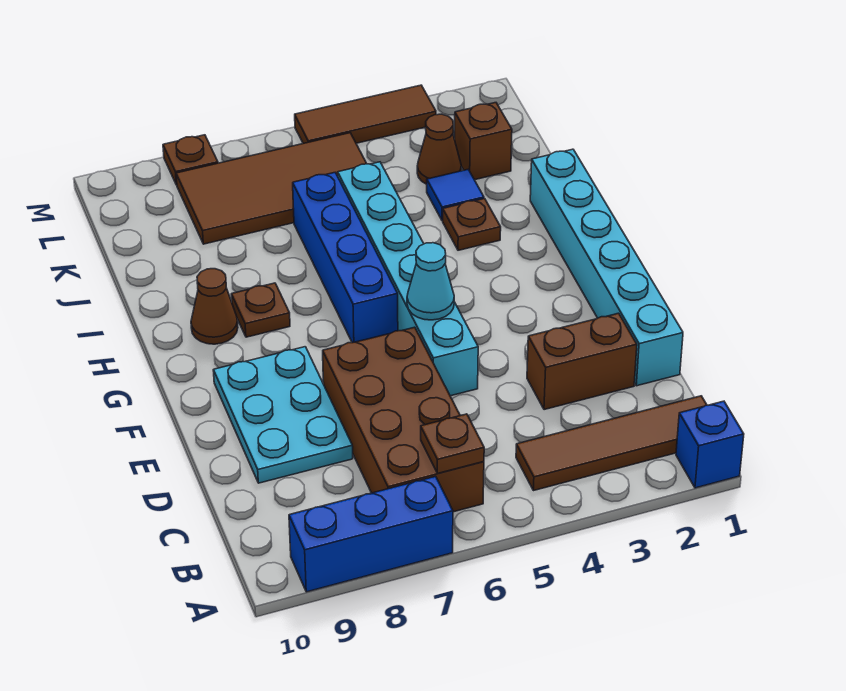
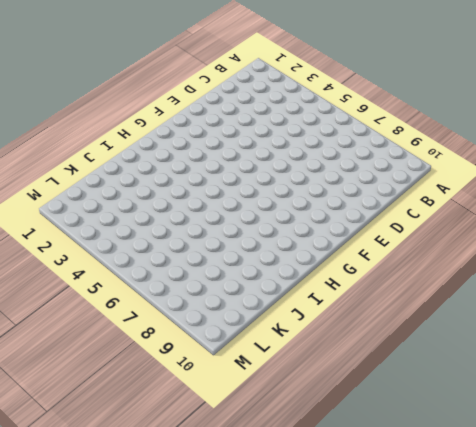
none -> blue 1x1 brick [676,401,744,488]
none -> blue 1x3 brick [289,476,453,592]
none -> brown 1x4 tile [516,396,707,491]

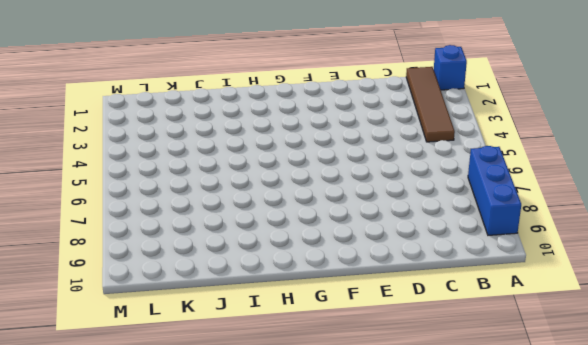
none -> brown 2x4 brick [323,327,484,512]
none -> cyan 1x6 brick [530,149,683,386]
none -> brown 1x2 brick [527,313,637,410]

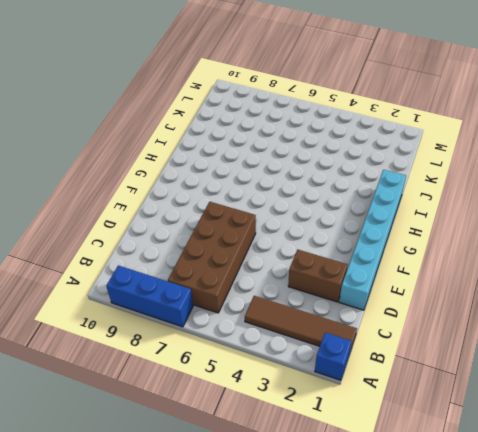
none -> cyan 2x3 plate [213,347,353,483]
none -> cyan 1x6 brick [338,162,478,396]
none -> blue 1x4 brick [293,173,398,343]

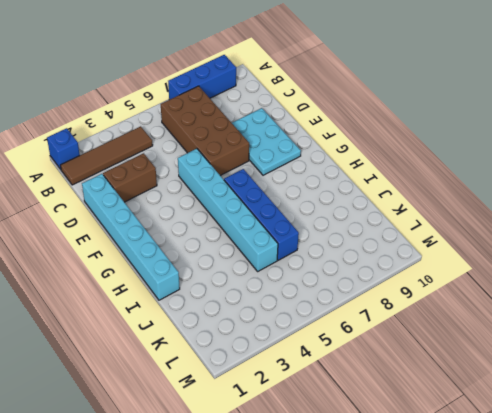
none -> brown 1x1 plate [231,283,290,337]
none -> brown 1x1 cone [191,269,238,344]
none -> brown 1x1 plate [443,199,501,250]

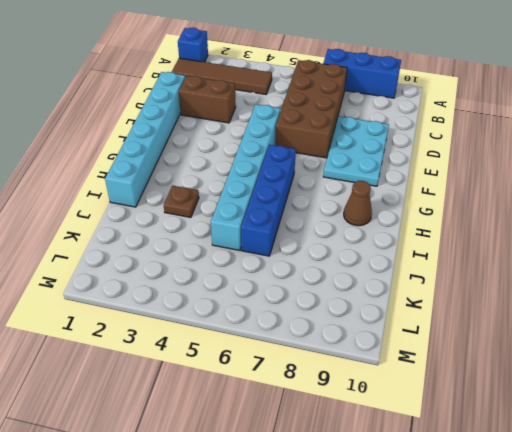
none -> brown 1x1 plate [231,283,290,337]
none -> blue 1x1 tile [427,170,484,221]
none -> brown 1x1 brick [455,103,512,180]

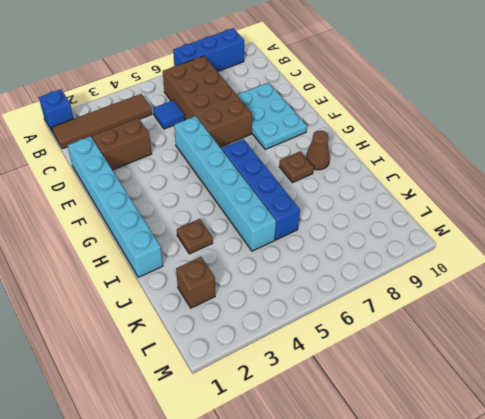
blue 1x1 tile [153,100,185,129] -> blue 1x1 tile moved to [427,170,484,221]
none -> brown 1x1 cone [417,114,461,184]
none -> brown 2x4 tile [176,133,367,244]
none -> brown 1x3 tile [295,85,436,144]

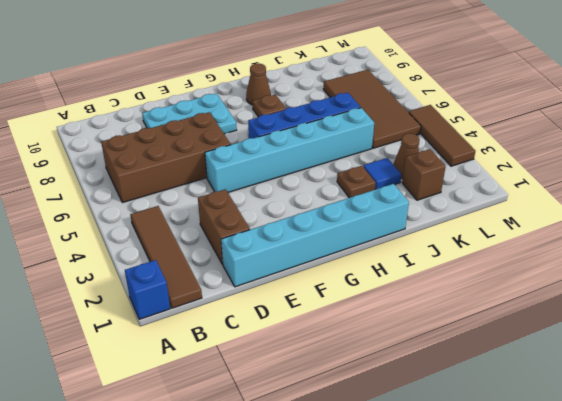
none -> blue 1x3 brick [289,476,453,592]
none -> brown 1x1 plate [163,135,218,185]
none -> brown 1x1 plate [421,414,484,473]

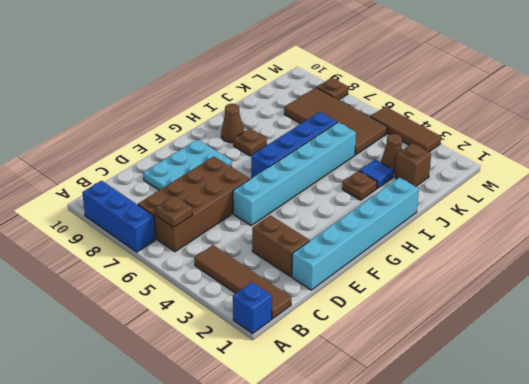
none -> cyan 1x1 cone [407,243,454,320]

